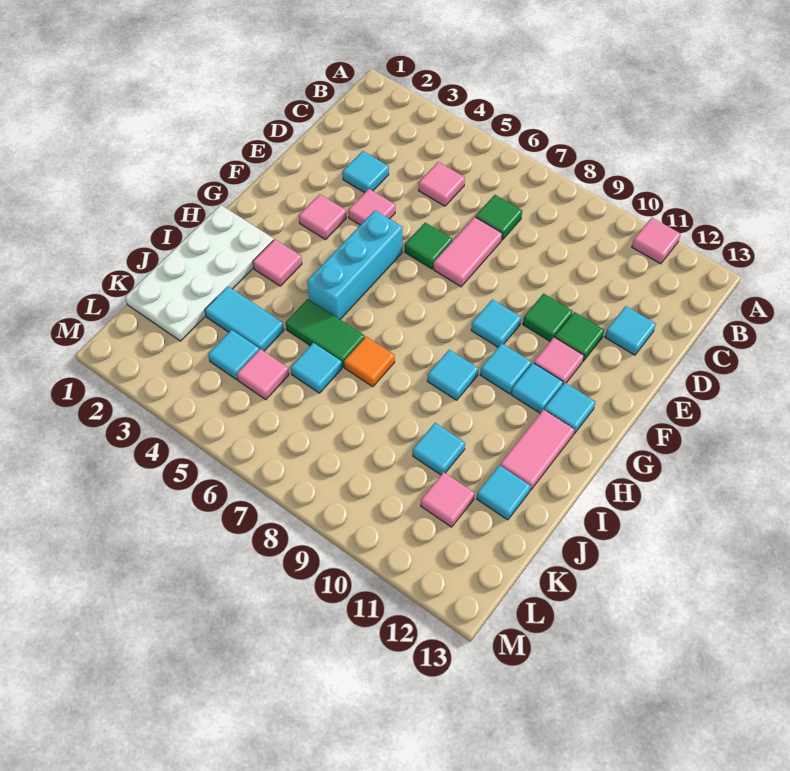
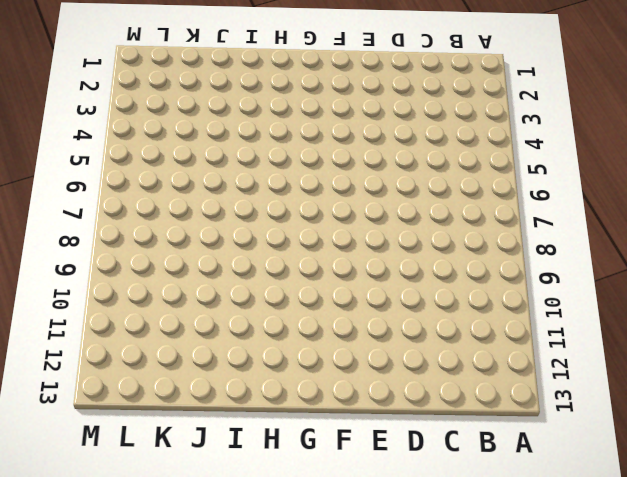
none -> pink 1x1 tile [632,218,681,264]
none -> pink 1x1 tile [418,162,465,206]
none -> green 1x1 tile [476,195,522,240]
none -> cyan 1x1 tile [343,151,389,193]

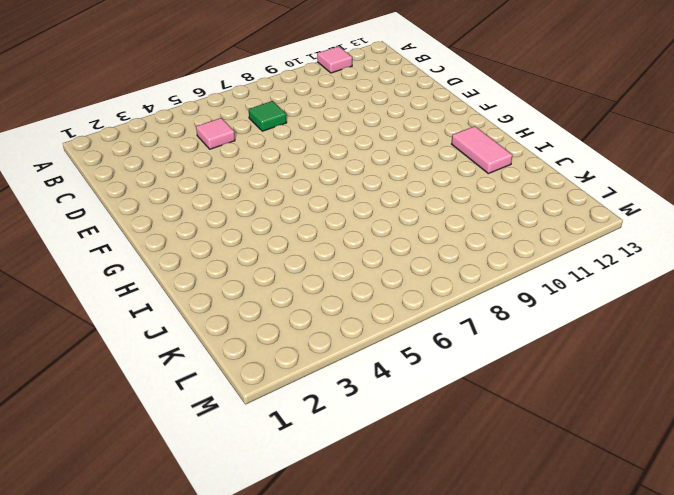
none -> cyan 1x1 tile [343,151,389,193]
none -> pink 1x2 tile [433,217,502,287]
none -> cyan 1x1 tile [605,306,656,355]
none -> pink 1x1 tile [348,189,395,225]

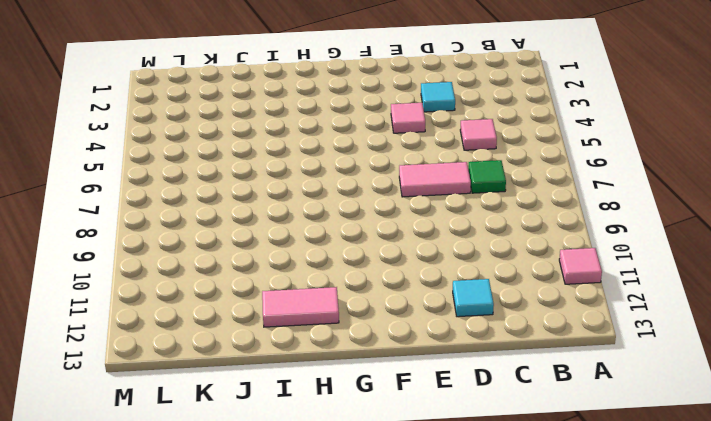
none -> green 1x1 tile [405,223,452,269]
none -> green 1x1 tile [523,294,573,341]
none -> green 1x1 tile [555,312,604,361]
none -> pink 1x1 tile [299,194,346,240]

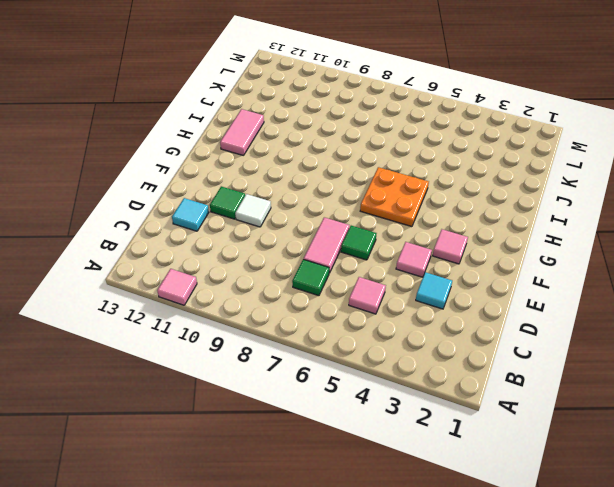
white 1x1 tile [235,194,271,227] -> green 1x1 tile [523,294,573,341]
orange 2x2 plate [360,167,429,227] -> cyan 1x3 brick [307,211,403,319]
none -> cyan 1x1 tile [471,299,521,347]
none -> pink 1x1 tile [534,337,584,384]
none -> cyan 1x1 tile [480,343,531,394]
none -> cyan 1x1 tile [511,363,563,413]

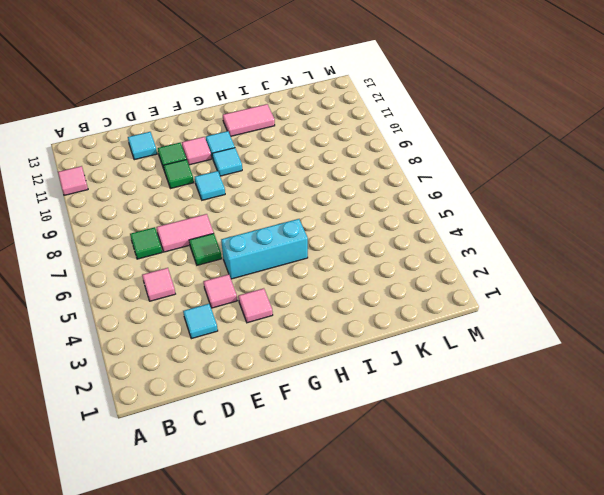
none -> cyan 1x1 tile [544,383,596,435]
none -> white 2x4 plate [125,205,274,341]
none -> pink 1x1 tile [253,239,302,286]
none -> cyan 1x1 tile [427,350,478,400]

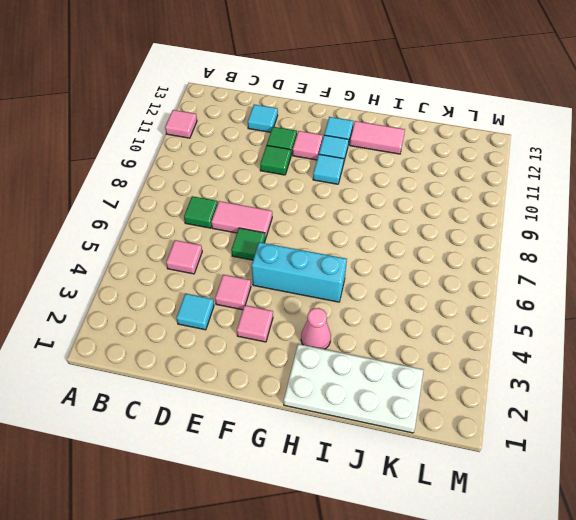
pink 1x1 cone [301,308,331,349] -> pink 1x1 tile [253,239,302,286]
none -> cyan 1x1 tile [471,299,521,347]
none -> cyan 1x1 tile [427,350,478,400]
none -> green 1x2 tile [286,299,365,367]
none -> orange 1x1 tile [344,337,395,387]

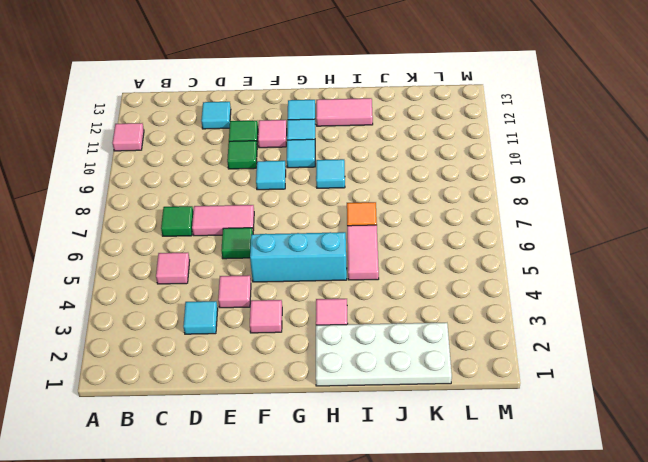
pink 1x2 tile [347,225,379,280] -> green 1x2 tile [286,299,365,367]
none -> cyan 1x2 tile [205,287,284,351]
none -> cyan 1x1 tile [291,343,342,393]
none -> cyan 1x1 tile [413,423,465,475]
none -> cyan 1x1 tile [477,465,531,520]

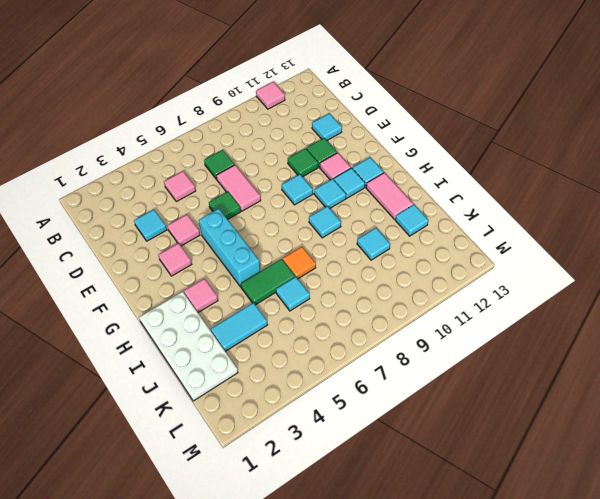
none -> cyan 1x1 tile [208,330,259,380]
none -> pink 1x1 tile [237,349,289,400]
none -> pink 1x1 tile [421,472,475,527]

